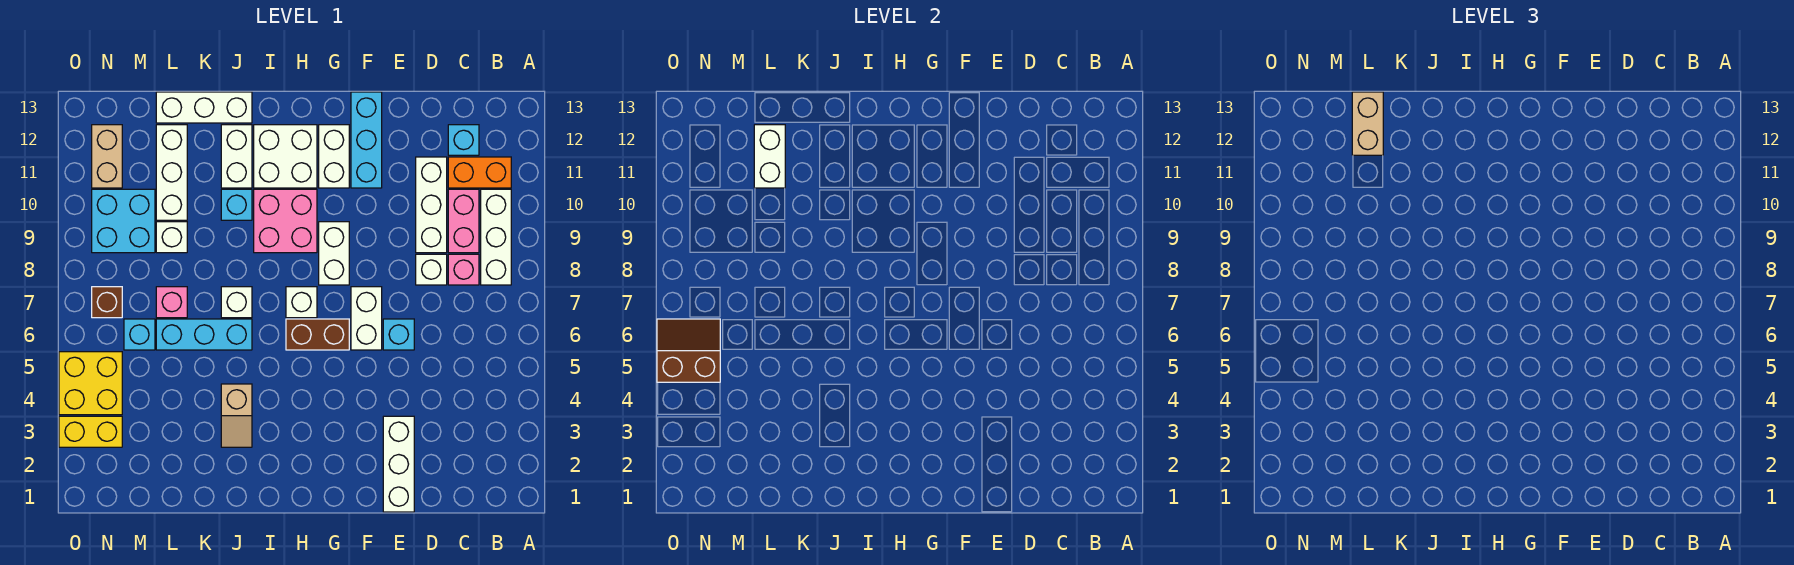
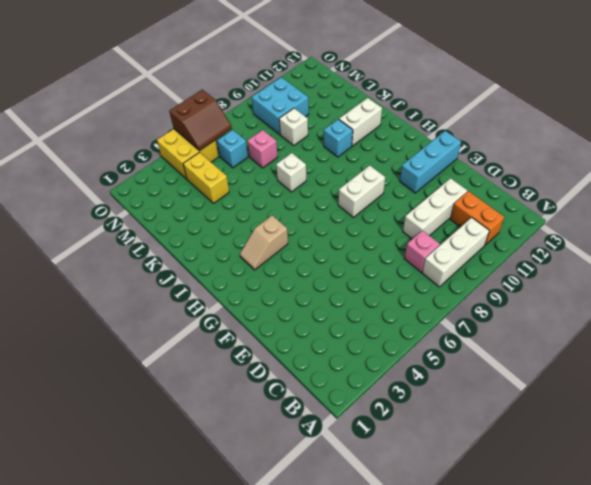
tan 1x2 slope [240,216,288,270] -> tan 1x2 slope moved to [221,384,252,447]
yellow 1x2 brick [183,152,229,203] -> yellow 1x2 brick moved to [59,416,122,447]
brown 2x2 slope [169,89,232,151] -> brown 2x2 slope turned to [657,319,720,382]
none -> pink 1x2 brick [448,189,479,253]
none -> cyan 1x1 brick [448,125,479,155]
none -> white 1x1 brick [416,254,447,285]
none -> white 1x3 brick [383,416,414,512]

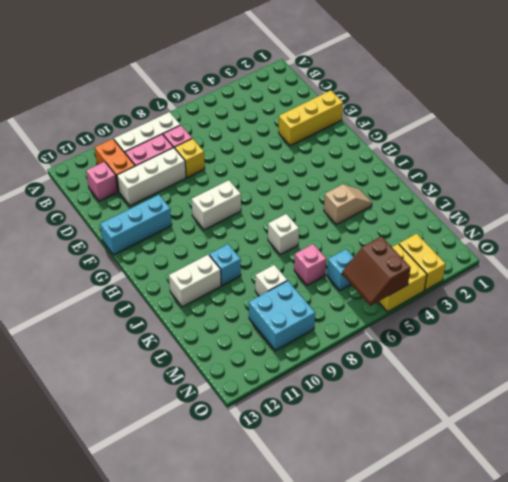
pink 1x1 brick [86,162,118,201] -> cyan 1x1 brick [448,125,479,155]
yellow 1x1 brick [175,139,205,178] -> white 1x1 brick [416,254,447,285]
yellow 1x3 brick [279,90,343,146] -> white 1x3 brick [383,416,414,512]
none -> cyan 1x1 brick [383,319,414,350]
none -> white 1x2 brick [351,287,382,350]
none -> brown 1x2 brick [286,319,349,350]
none -> white 1x2 brick [319,125,349,188]

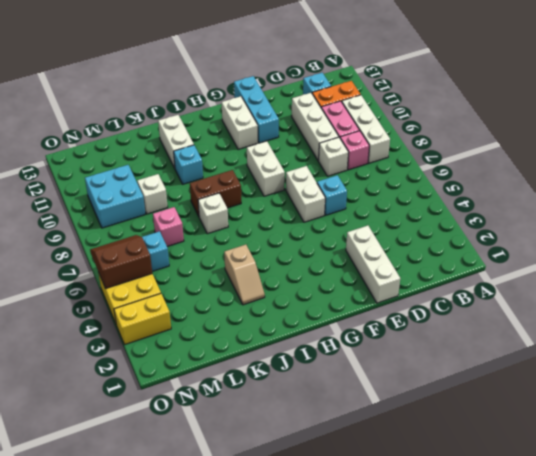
brown 1x2 brick [190,170,241,216] -> brown 1x2 brick moved to [286,319,349,350]
none -> white 1x1 brick [286,287,317,318]
none -> pink 2x2 brick [254,189,317,253]
none -> white 2x2 brick [254,125,317,188]
none -> cyan 1x3 brick [156,319,252,350]

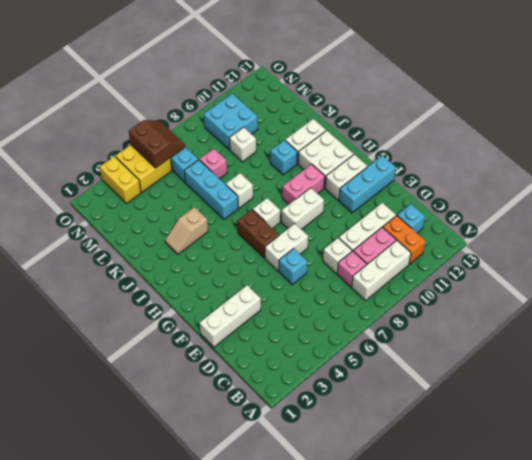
pink 1x2 brick [283,164,325,204] -> pink 2x2 brick [254,189,317,253]
none -> white 1x3 brick [156,92,252,123]
none -> white 1x3 brick [156,125,187,220]
none -> brown 1x1 brick [92,287,122,318]
none -> tan 1x2 brick [92,125,122,188]

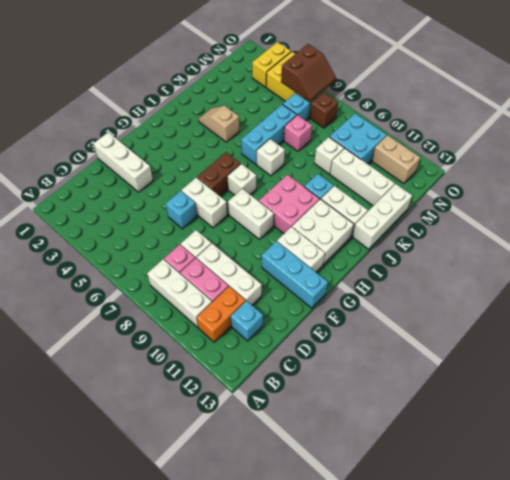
none -> white 1x2 brick [754,125,785,188]
none -> tan 1x2 brick [1352,92,1383,155]

